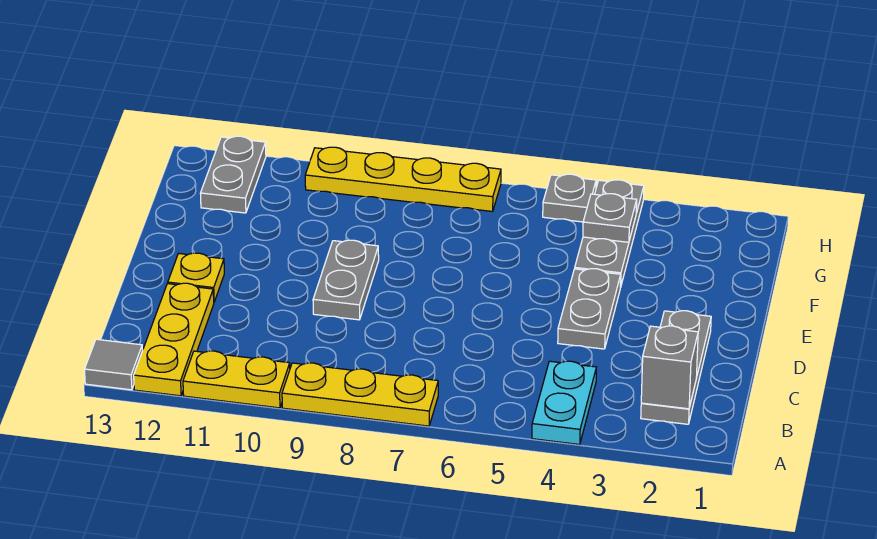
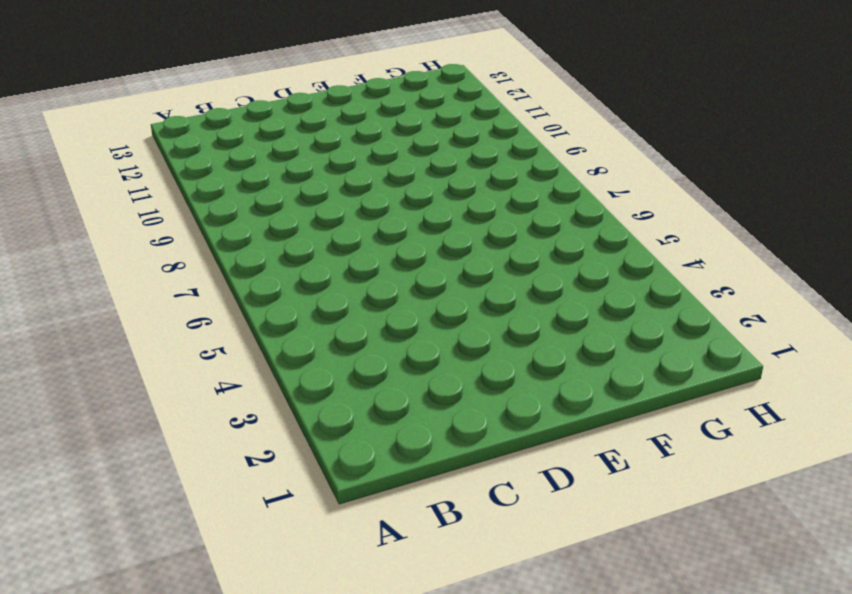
none -> cyan 1x2 plate [532,361,596,445]
none -> yellow 1x3 plate [282,363,438,426]
none -> yellow 1x2 plate [183,351,290,408]

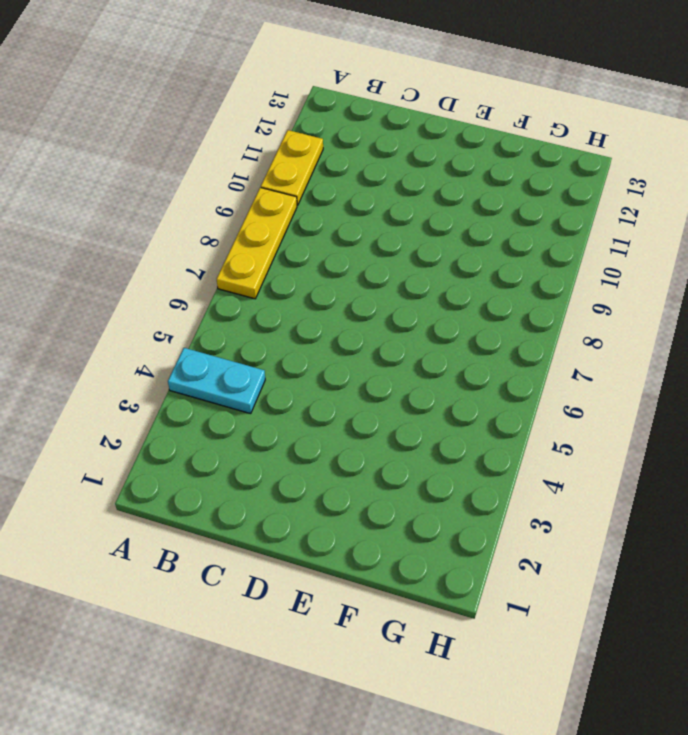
none -> yellow 1x3 plate [134,283,214,396]
none -> grey 1x1 tile [84,339,143,390]
none -> grey 1x3 plate [641,311,711,424]

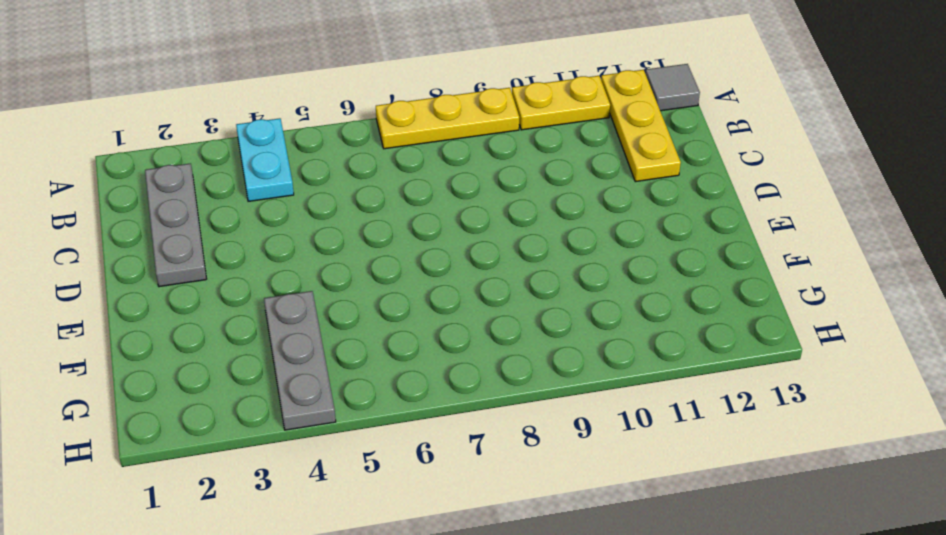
none -> grey 1x2 plate [558,269,621,349]
none -> grey 1x2 plate [313,240,379,320]
none -> yellow 1x1 plate [168,253,224,302]

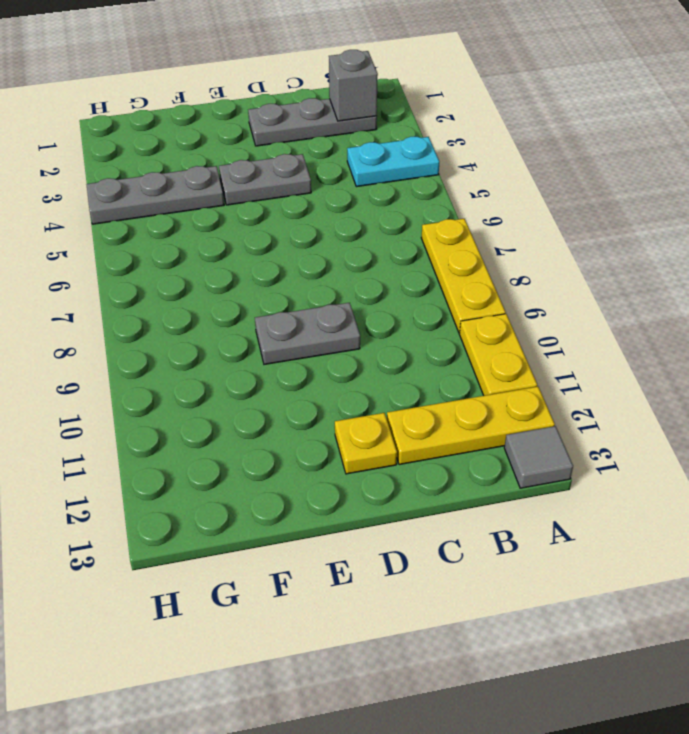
none -> grey 1x2 plate [200,136,266,213]
none -> grey 1x1 plate [543,174,596,222]
none -> yellow 1x4 plate [305,147,501,211]

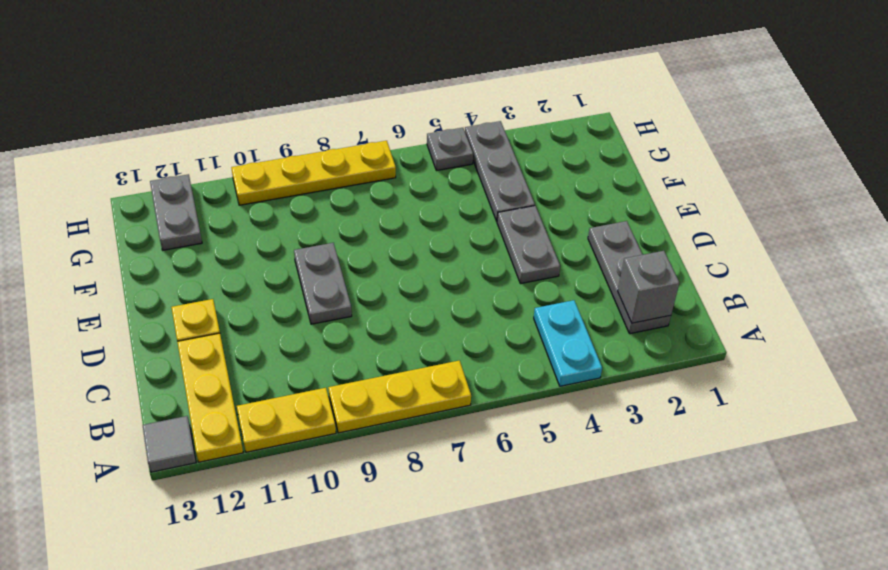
none -> grey 1x1 plate [583,194,637,242]

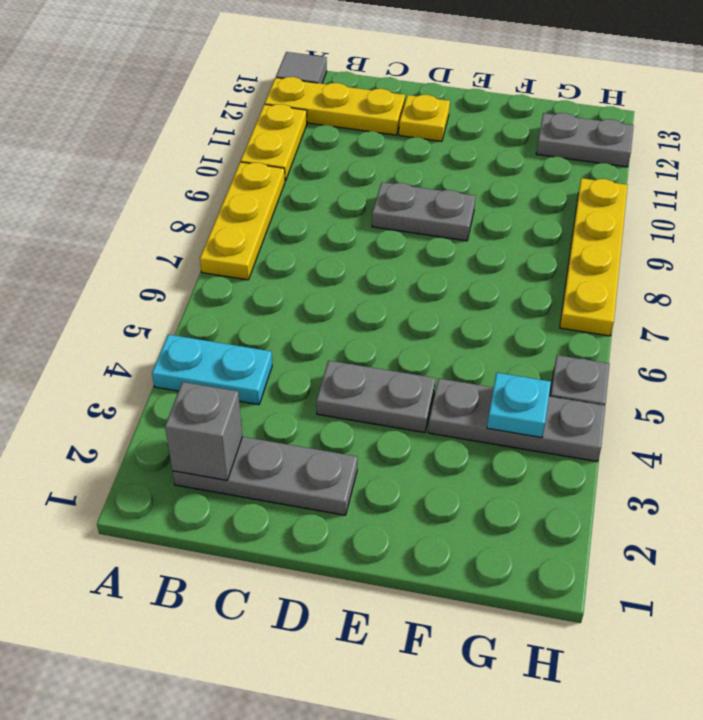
cyan 1x1 plate [487,373,551,438] -> grey 1x1 plate [583,194,637,242]

